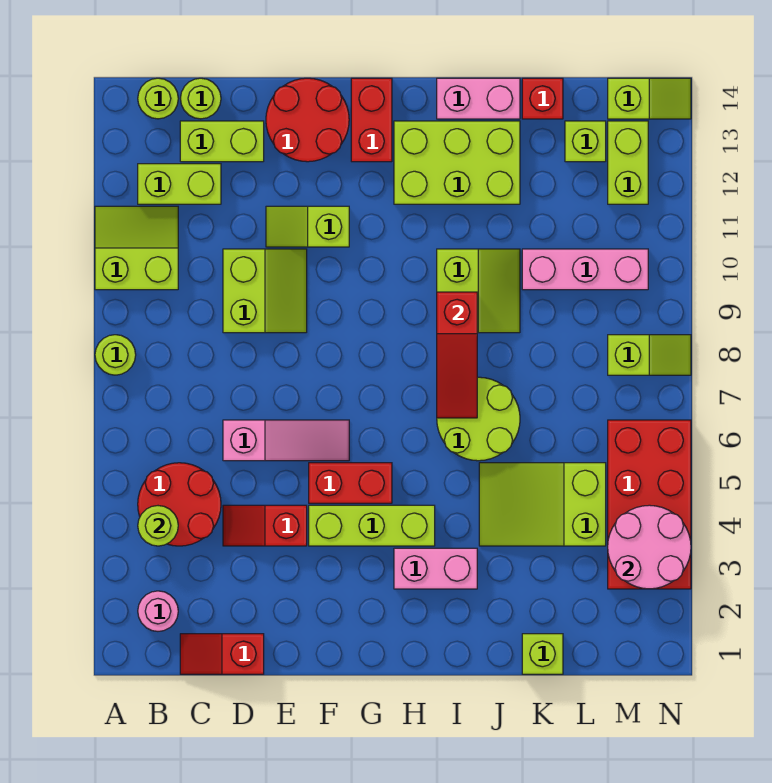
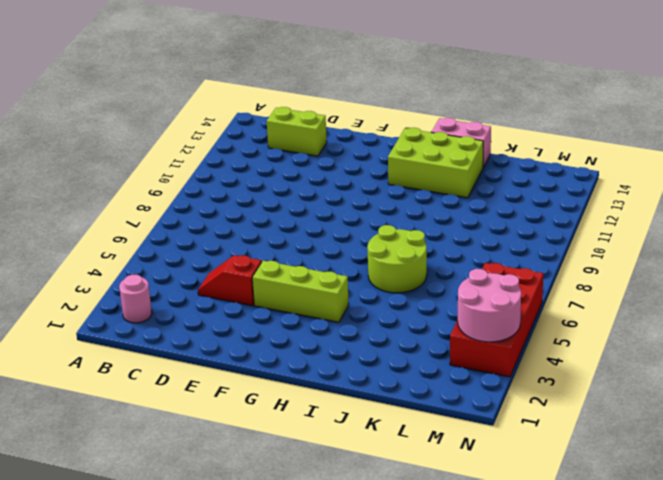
none -> lime 1x1 round brick [95,335,136,375]
none -> lime 2x2 slope [95,206,178,290]
none -> red 2x2 round brick [138,463,221,546]
none -> lime 1x2 brick [138,164,221,204]

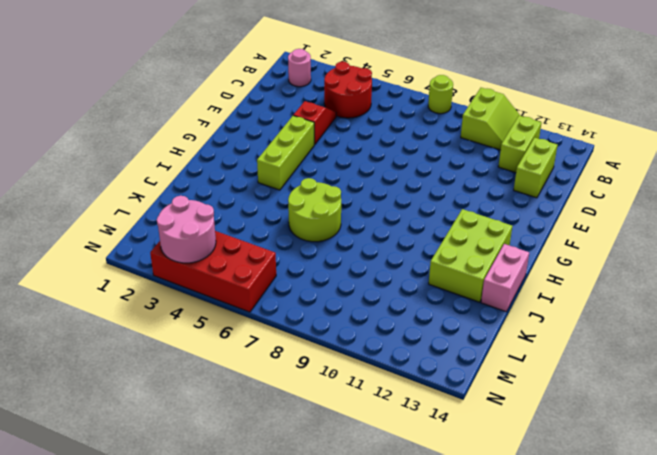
none -> lime 1x1 round brick [138,78,178,119]
none -> red 1x2 slope [180,634,264,674]
none -> lime 1x1 round brick [180,78,221,119]
none -> pink 1x3 slope [223,420,349,461]

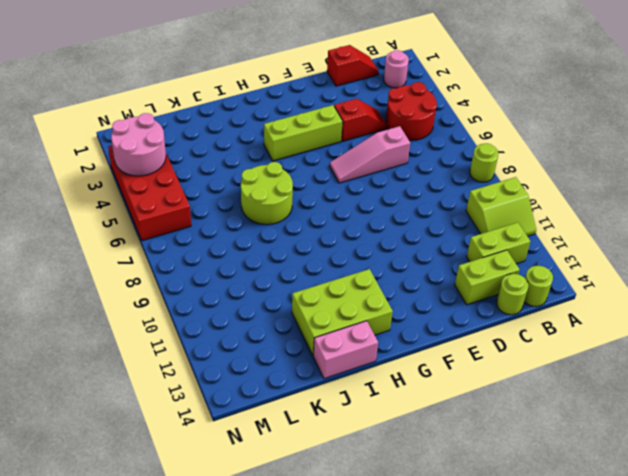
none -> lime 2x2 slope [223,249,307,333]
none -> lime 1x2 slope [266,206,349,247]
none -> red 2x2 round brick [266,78,349,162]
none -> red 1x2 brick [309,463,392,503]

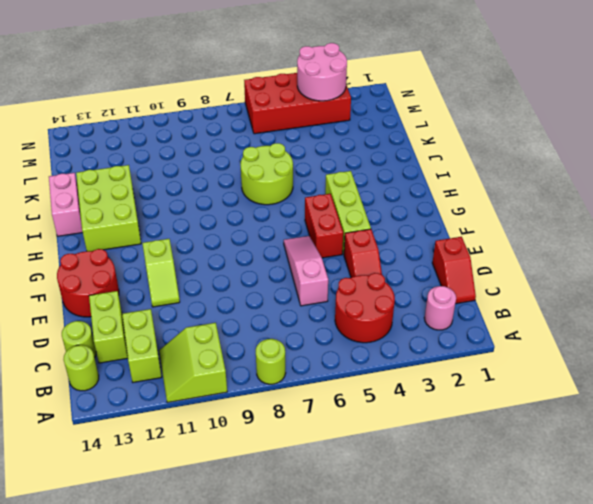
none -> lime 2x2 slope [223,249,307,333]
none -> red 1x2 brick [351,78,392,162]
none -> pink 1x2 brick [394,548,477,589]
none -> lime 2x2 slope [437,249,520,333]

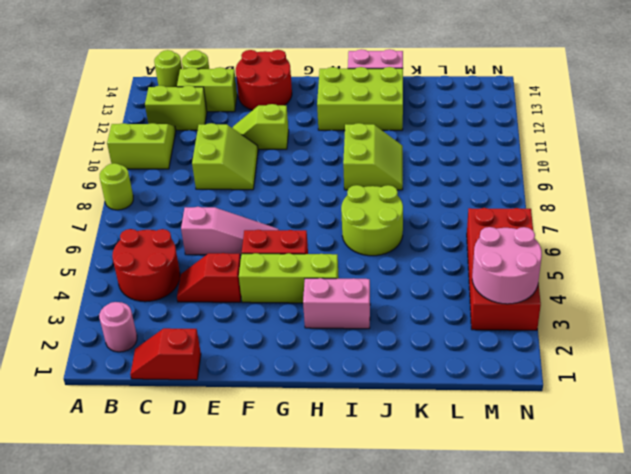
none -> red 1x2 brick [351,78,392,162]
none -> lime 2x3 slope [479,463,606,546]
none -> lime 1x1 brick [522,634,563,674]
none -> pink 1x3 brick [522,249,648,290]

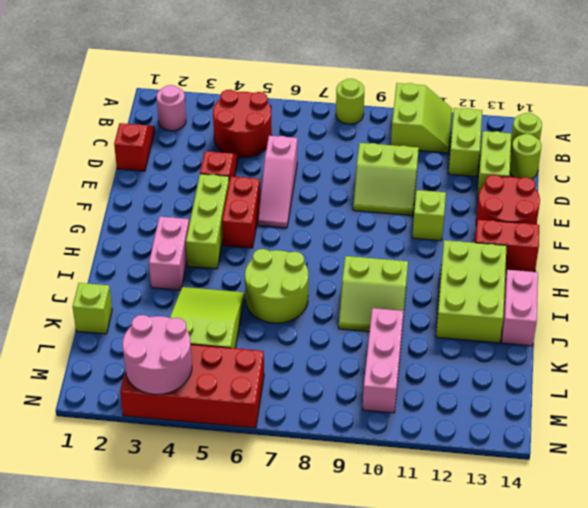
none -> red 1x1 brick [522,78,563,119]
none -> lime 1x1 brick [565,121,606,162]
none -> lime 1x2 slope [608,335,691,375]
none -> lime 1x2 brick [608,121,648,204]

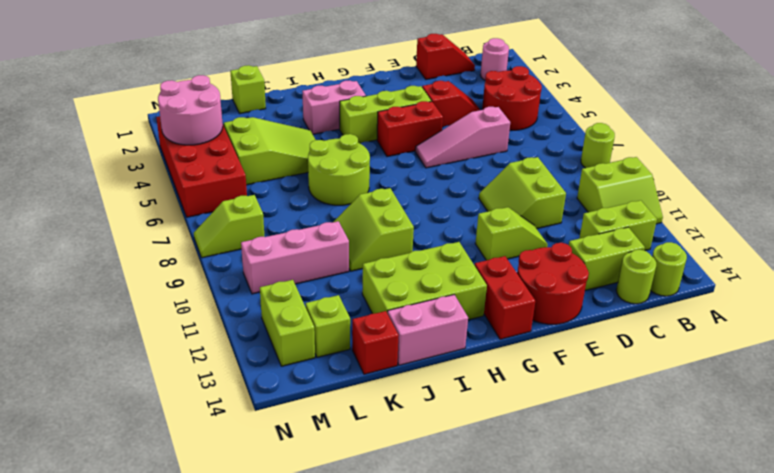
none -> lime 1x2 slope [608,78,691,119]
none -> lime 1x1 round brick [138,506,178,546]
none -> red 1x3 slope [437,292,477,418]

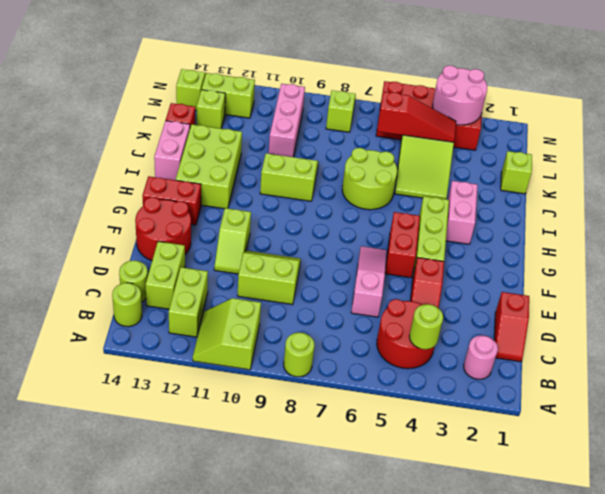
red 1x3 slope [377,92,456,142] -> red 1x3 slope moved to [437,292,477,418]

